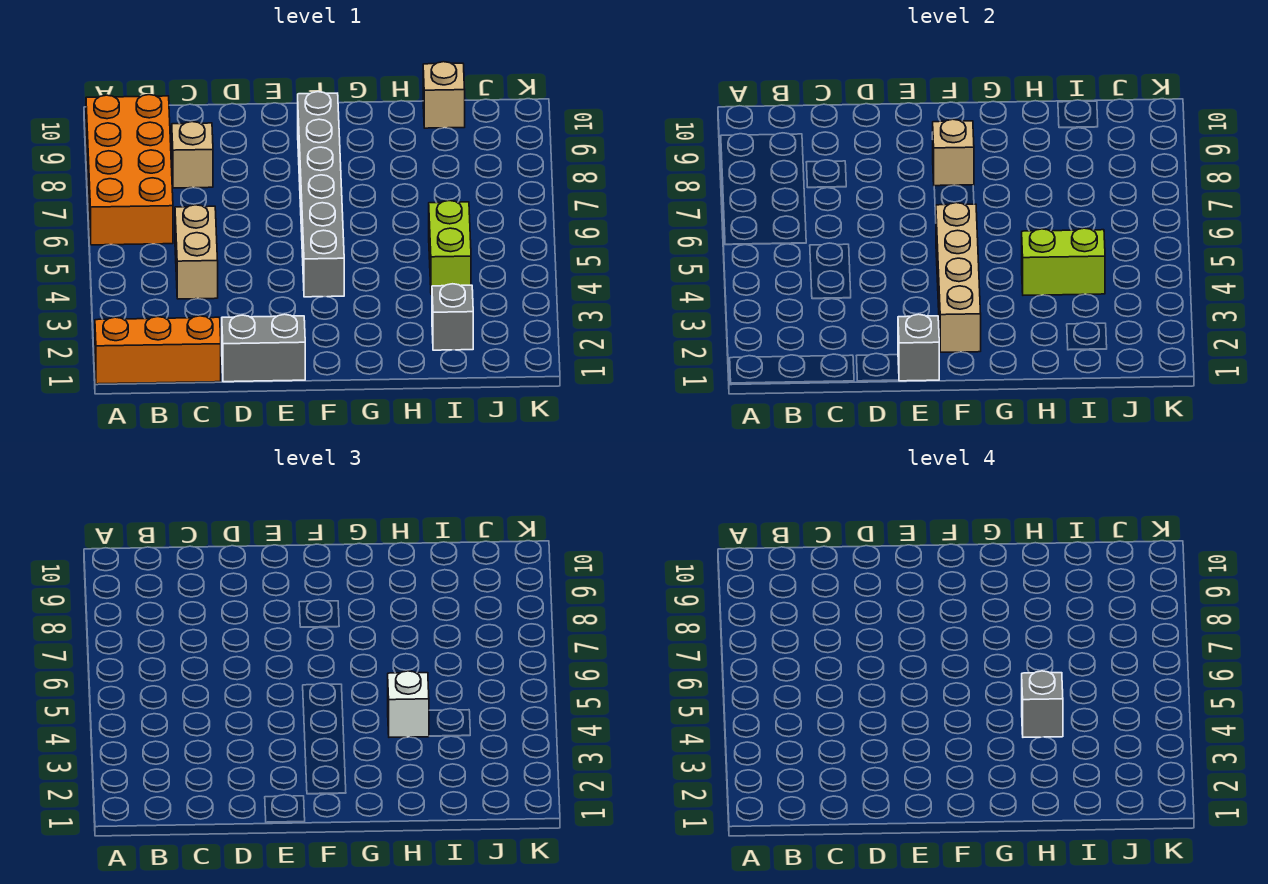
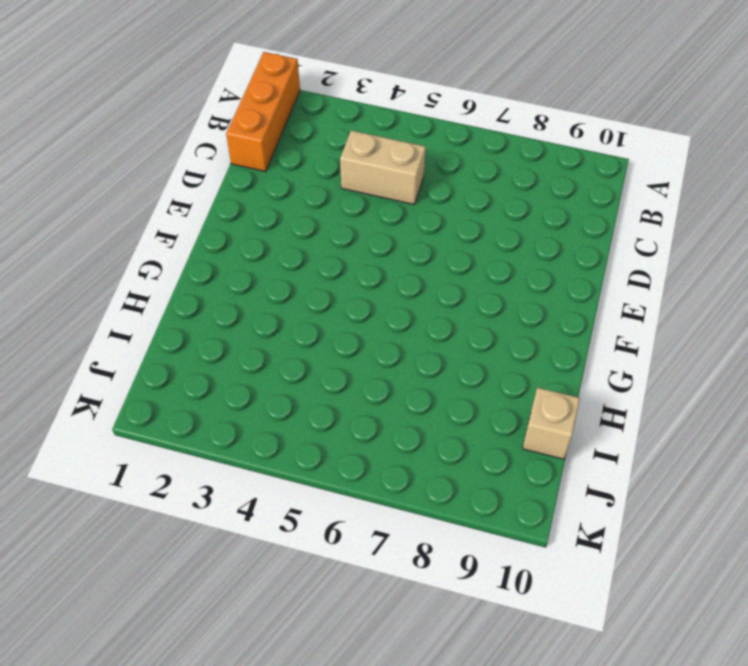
none -> orange 2x4 brick [86,95,173,245]
none -> tan 1x1 brick [172,122,213,188]
none -> grey 1x2 brick [222,314,305,382]

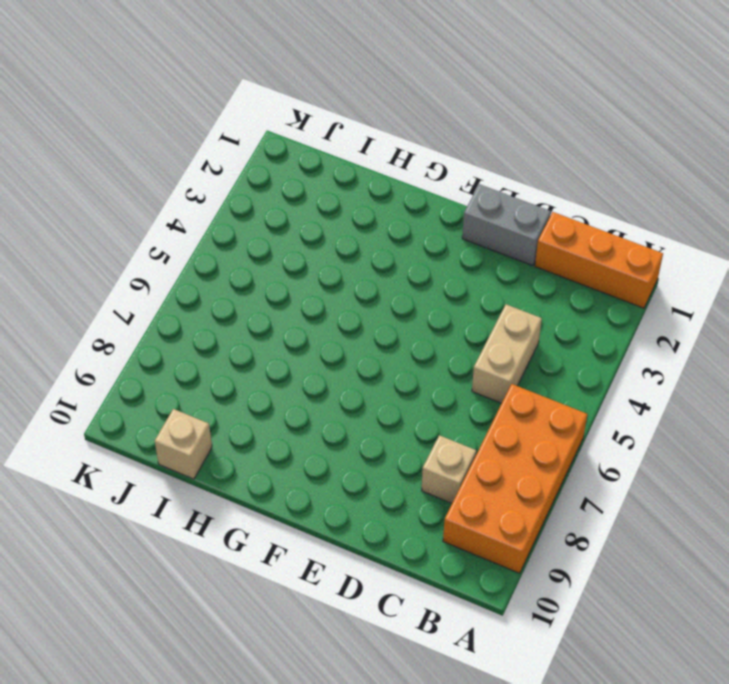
none -> grey 1x6 brick [298,92,344,297]
none -> grey 1x1 brick [432,284,473,350]
none -> lime 1x2 brick [429,201,471,295]

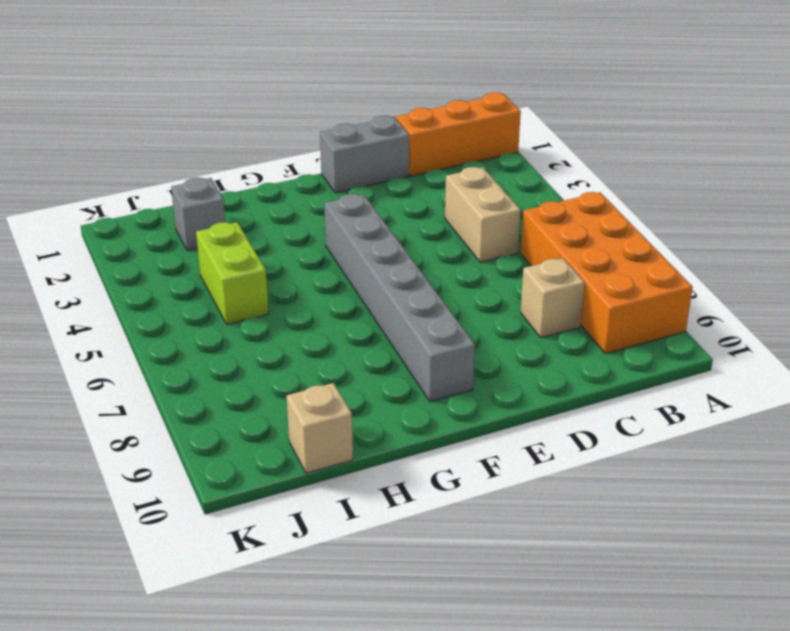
none -> grey 1x1 brick [898,314,939,381]
none -> tan 1x4 brick [936,203,981,352]
none -> tan 1x1 brick [933,119,974,186]

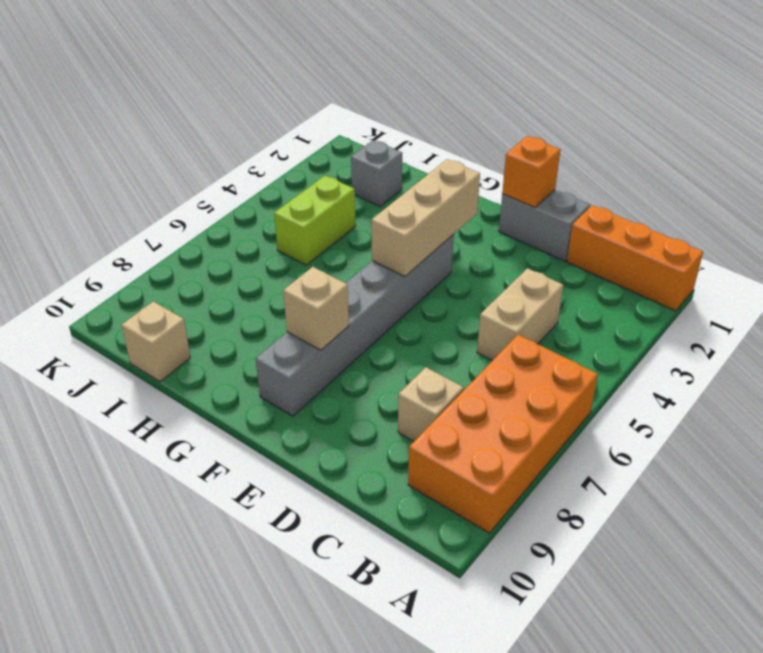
orange 1x1 brick [502,136,560,207] -> grey 1x1 brick [898,314,939,381]
tan 1x3 brick [372,159,480,276] -> tan 1x4 brick [936,203,981,352]
none -> lime 1x2 brick [1022,228,1105,295]
none -> white 1x1 brick [388,671,429,737]
none -> grey 1x1 brick [1022,671,1063,737]

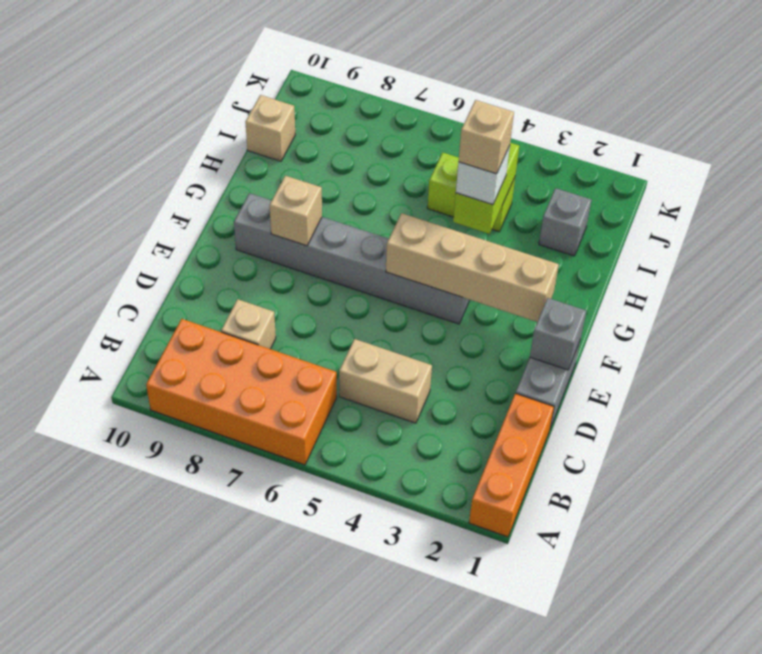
tan 1x1 brick [458,100,514,174] -> grey 1x1 brick [1022,671,1063,737]

